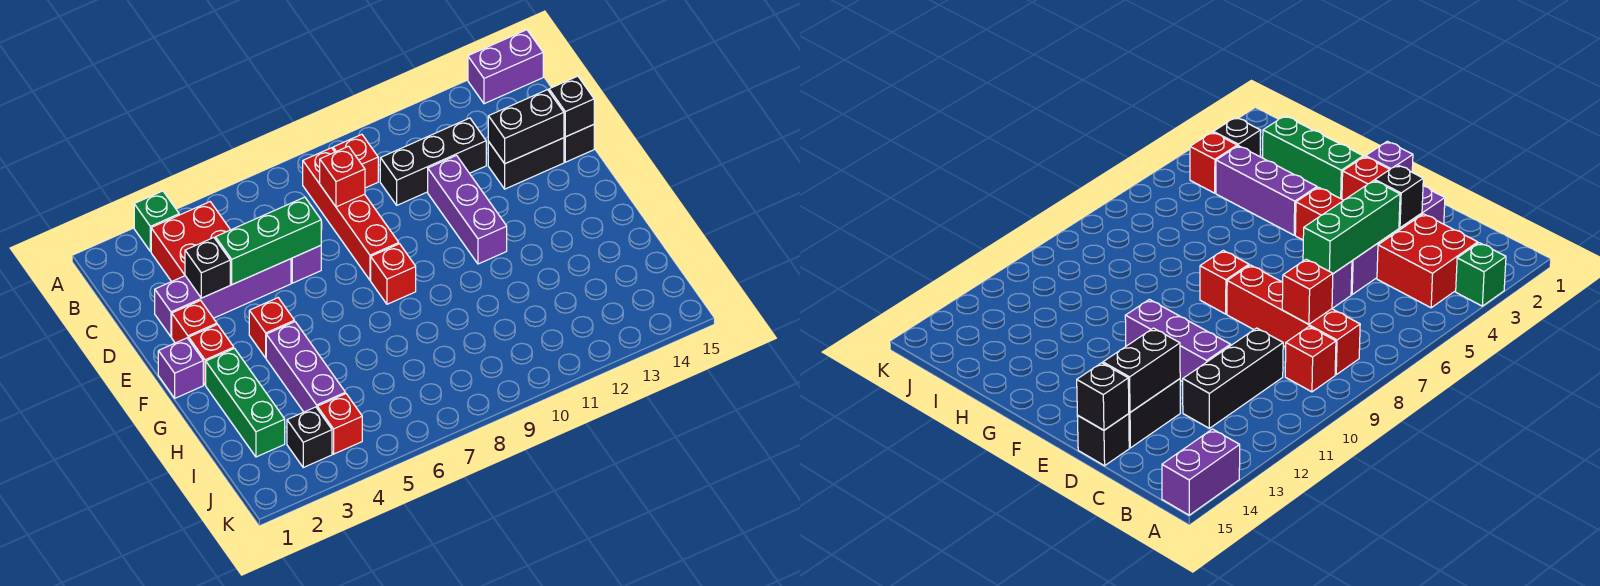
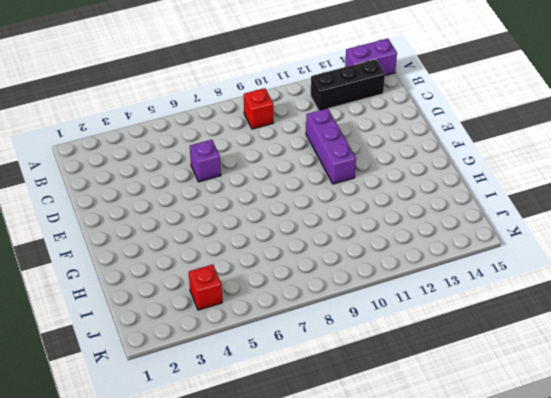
black 1x3 brick [311,59,385,110] -> black 1x3 brick moved to [380,118,486,205]
none -> green 1x1 brick [134,191,179,252]
none -> red 2x2 brick [151,202,230,282]
none -> red 1x4 brick [303,148,399,280]

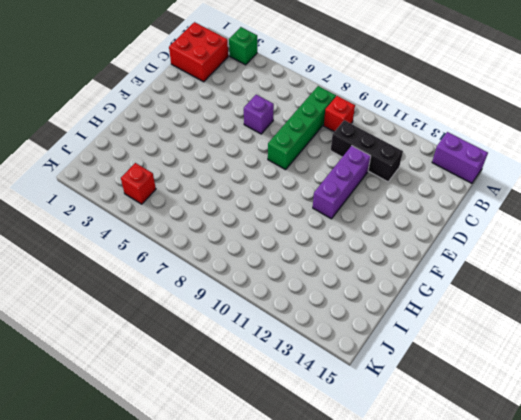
red 2x2 brick [169,22,228,82] -> red 2x2 brick moved to [151,202,230,282]
green 1x4 brick [268,86,336,170] -> red 1x4 brick [303,148,399,280]
none -> purple 1x4 brick [155,259,291,337]
none -> black 1x2 brick [488,138,564,189]
none -> black 1x1 brick [564,125,594,162]

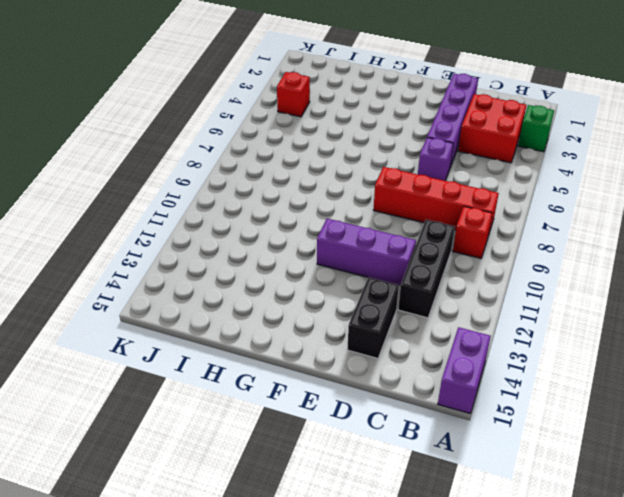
none -> black 1x1 brick [564,125,594,162]
none -> red 1x1 brick [172,301,217,343]
none -> purple 1x1 brick [158,338,203,398]

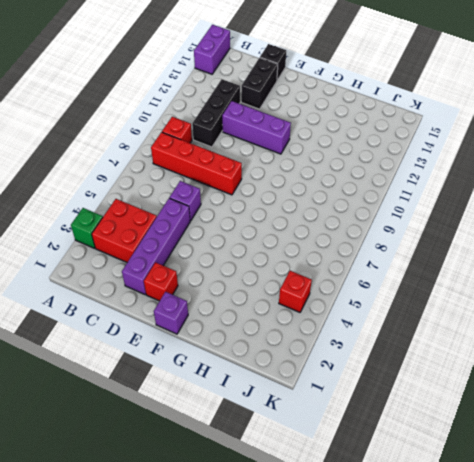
none -> red 1x1 brick [189,325,234,385]
none -> red 1x1 brick [249,298,294,358]
none -> red 1x1 brick [371,244,416,304]

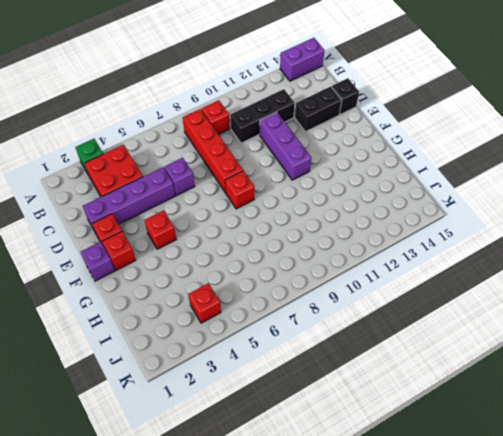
none -> green 1x3 brick [206,349,285,457]
none -> purple 1x3 brick [266,322,345,412]
none -> black 1x1 brick [287,407,332,467]

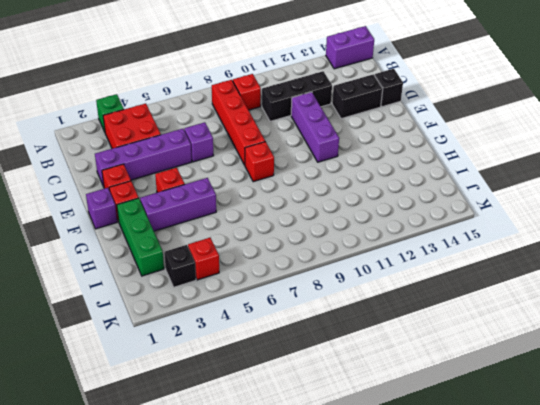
purple 1x3 brick [140,178,216,231] -> purple 1x3 brick turned to [266,322,345,412]
none -> red 1x1 brick [320,146,365,207]
none -> black 1x1 brick [185,238,230,298]
none -> green 1x3 brick [215,197,321,285]

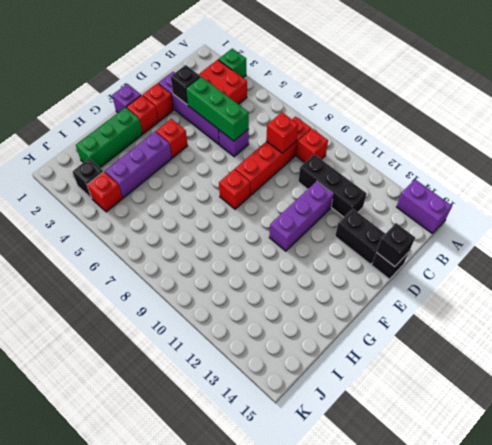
none -> black 1x2 brick [488,90,564,164]

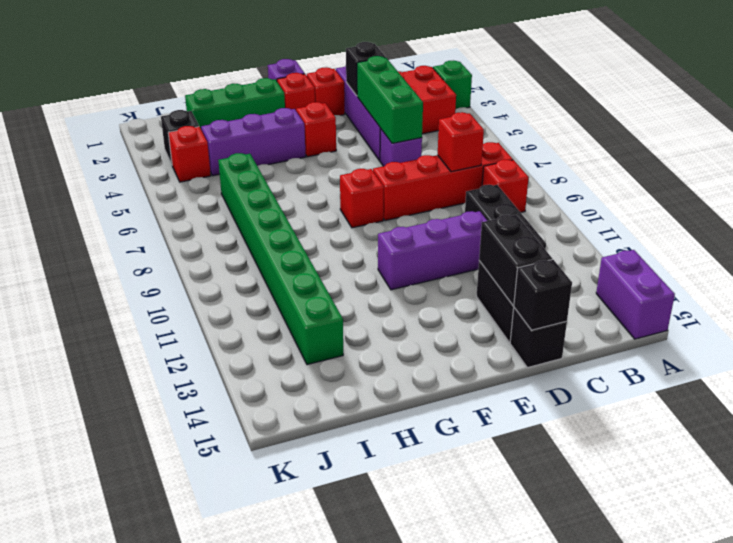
green 1x8 brick [218,153,343,365] -> none

